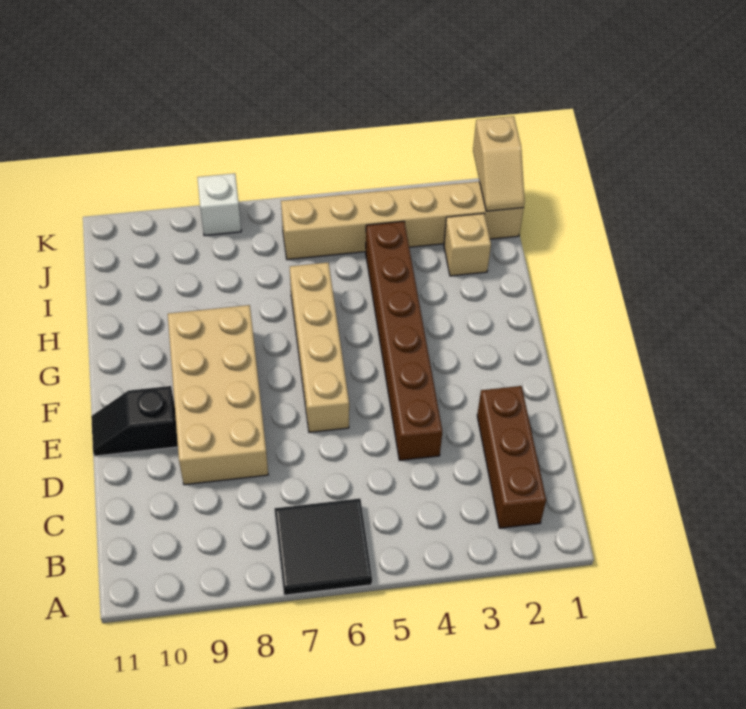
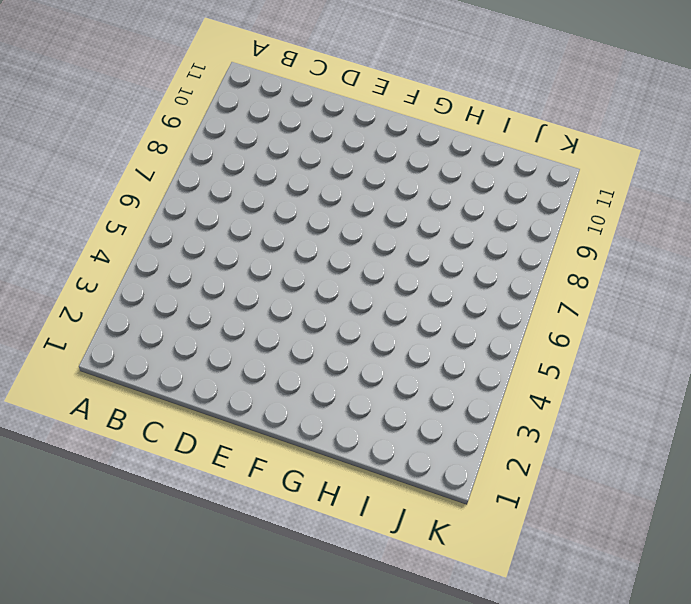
none -> black 2x2 tile [275,499,372,595]
none -> brown 1x3 brick [477,386,546,528]

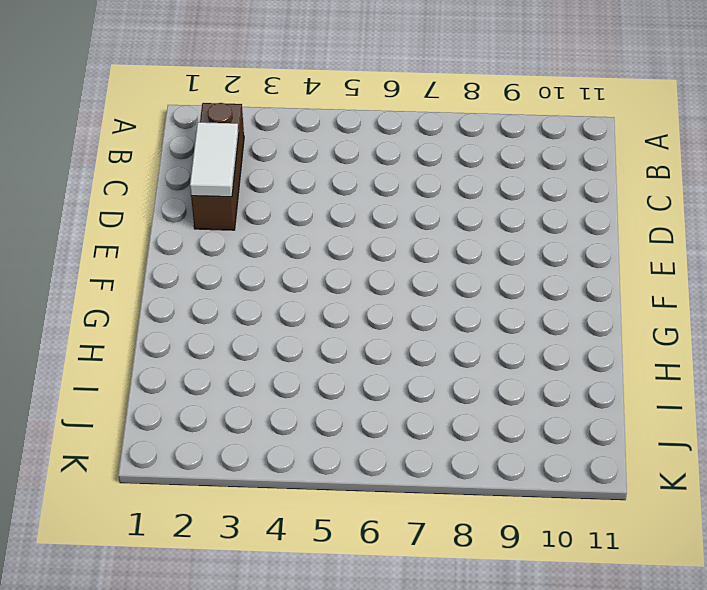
white 1x2 tile [190,122,239,197] -> none
none -> black 2x2 tile [275,499,372,595]
none -> brown 1x6 brick [366,221,442,460]

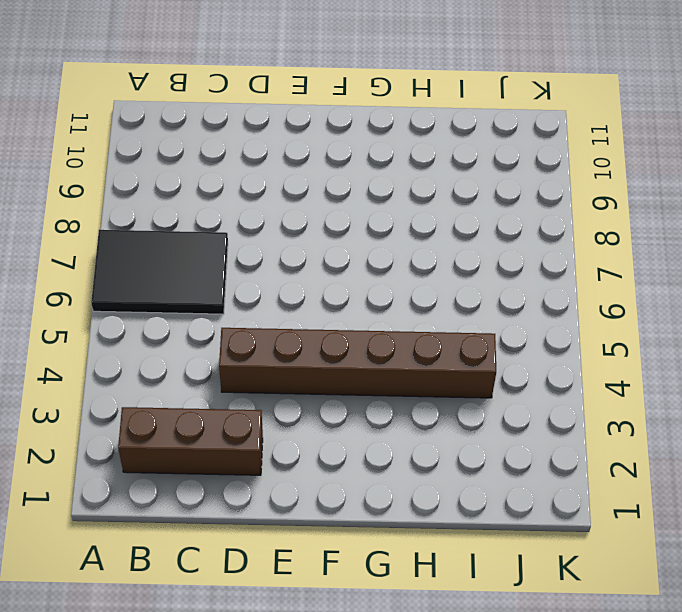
black 2x3 tile [91,230,228,314] -> black 2x2 tile [275,499,372,595]
none -> tan 2x4 brick [168,305,268,485]
none -> tan 1x4 brick [290,263,349,432]

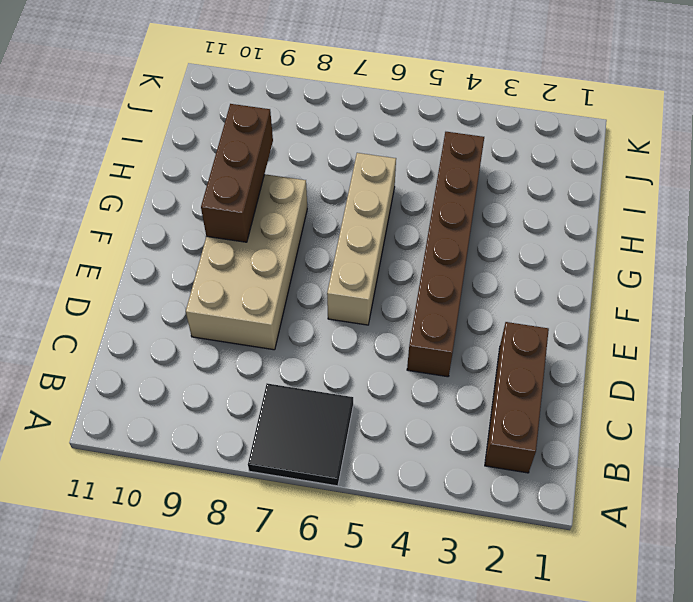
brown 1x3 brick [201,104,273,242] -> none
none -> black 1x2 slope [91,386,178,456]
none -> tan 1x1 brick [444,213,491,276]

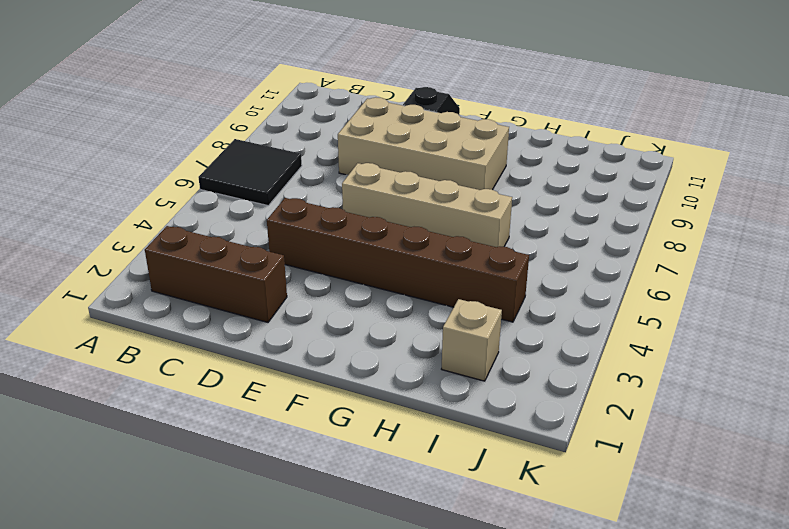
none -> tan 1x6 brick [281,182,524,260]
none -> white 1x1 brick [197,173,241,236]

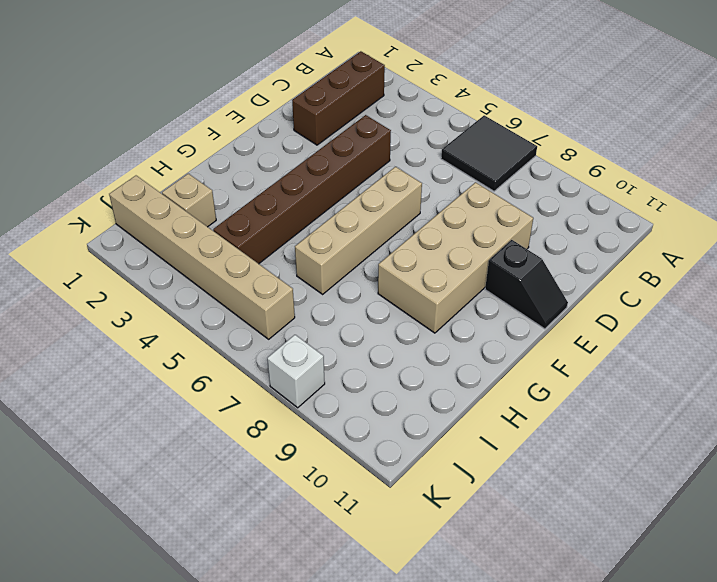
none -> tan 1x2 slope [473,116,525,211]

